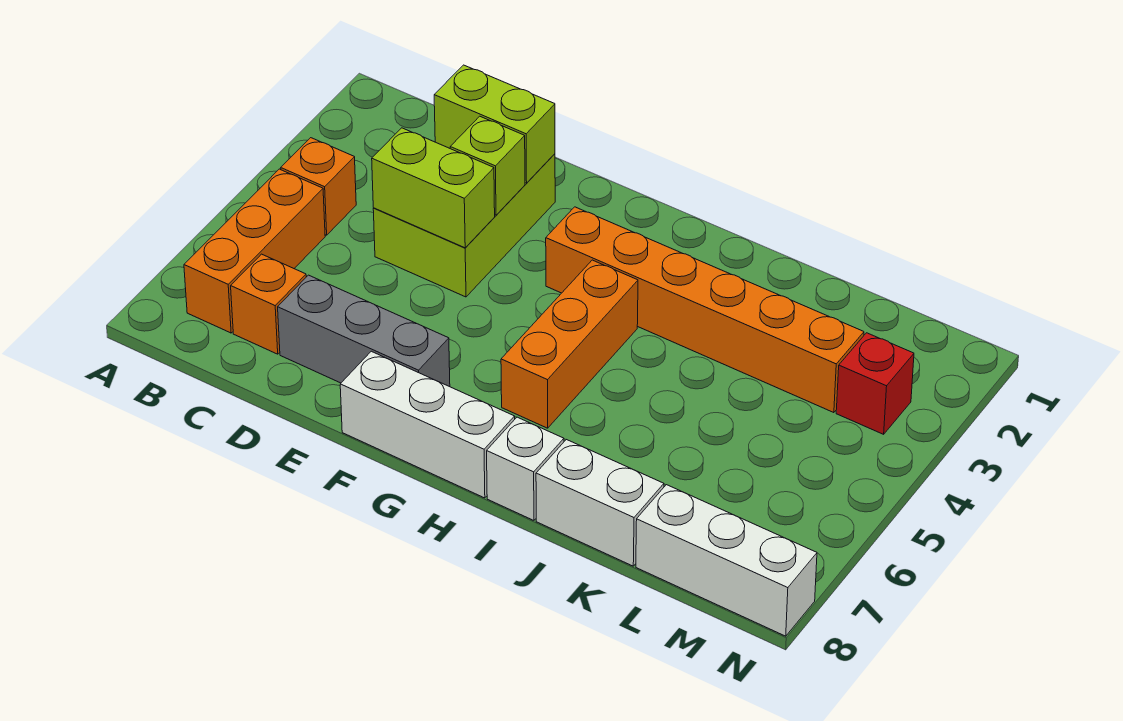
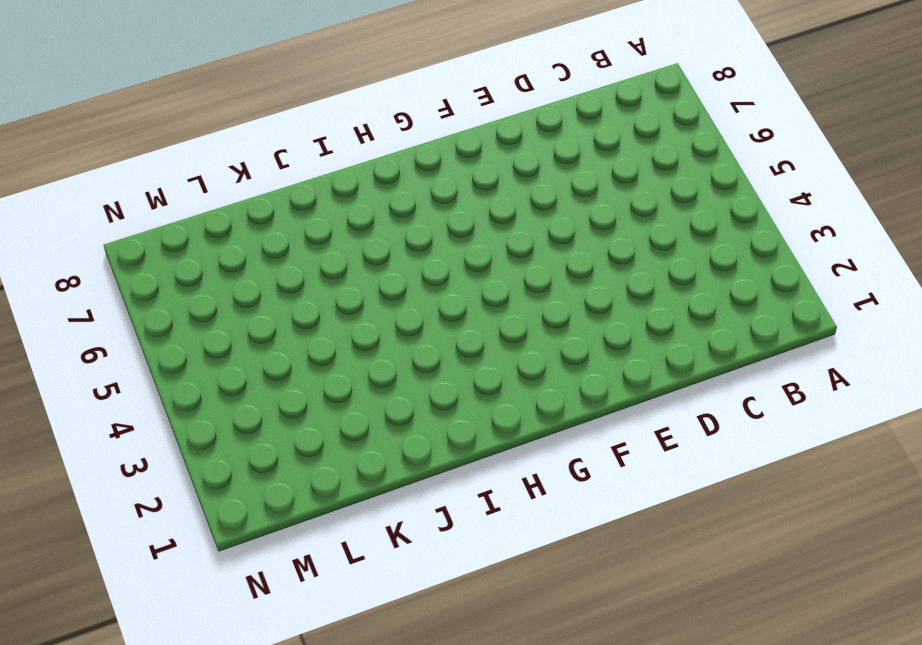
none -> orange 1x1 brick [281,138,356,235]
none -> orange 1x3 brick [184,169,325,333]
none -> orange 1x1 brick [231,254,306,354]

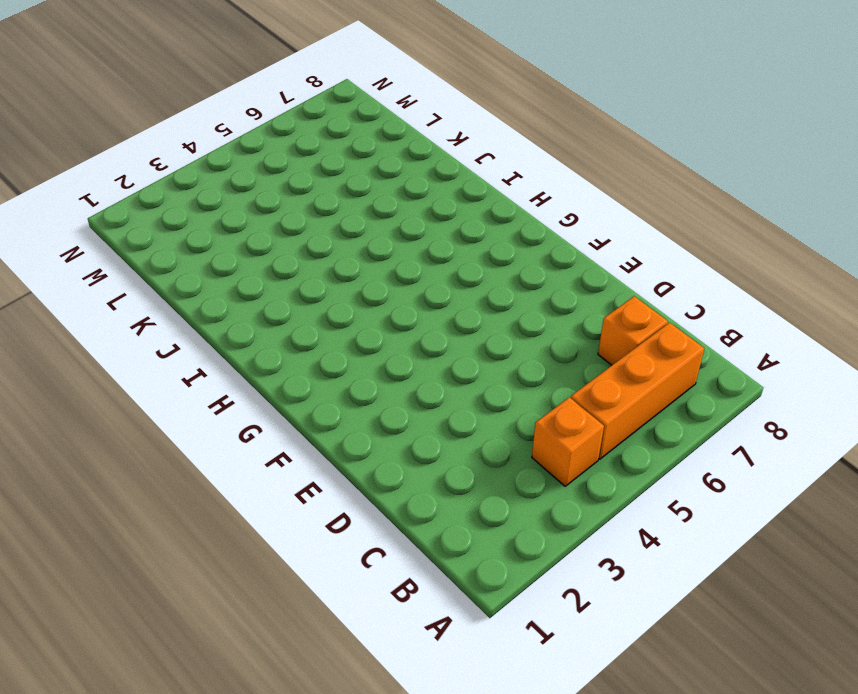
none -> lime 2x3 brick [373,154,555,297]
none -> grey 1x3 brick [278,275,450,387]
none -> white 1x3 brick [340,351,515,498]

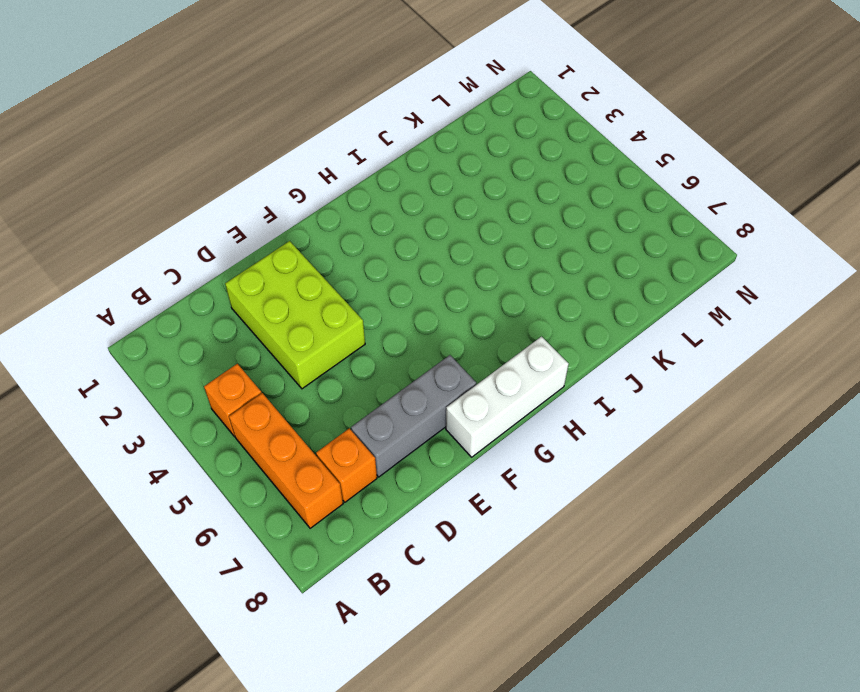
none -> orange 1x6 brick [546,207,864,413]
none -> orange 1x3 brick [501,260,638,428]
none -> white 1x1 brick [487,417,564,520]

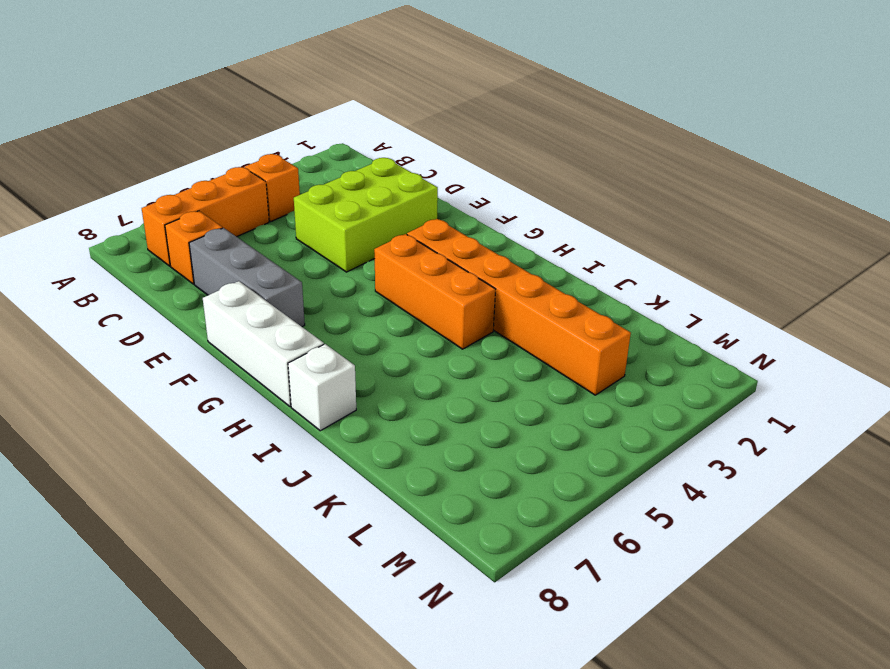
orange 1x3 brick [374,234,496,349] -> orange 1x3 brick turned to [501,260,638,428]
none -> white 1x2 brick [536,440,664,566]
none -> white 1x3 brick [636,485,817,636]
none -> red 1x1 brick [836,333,914,434]

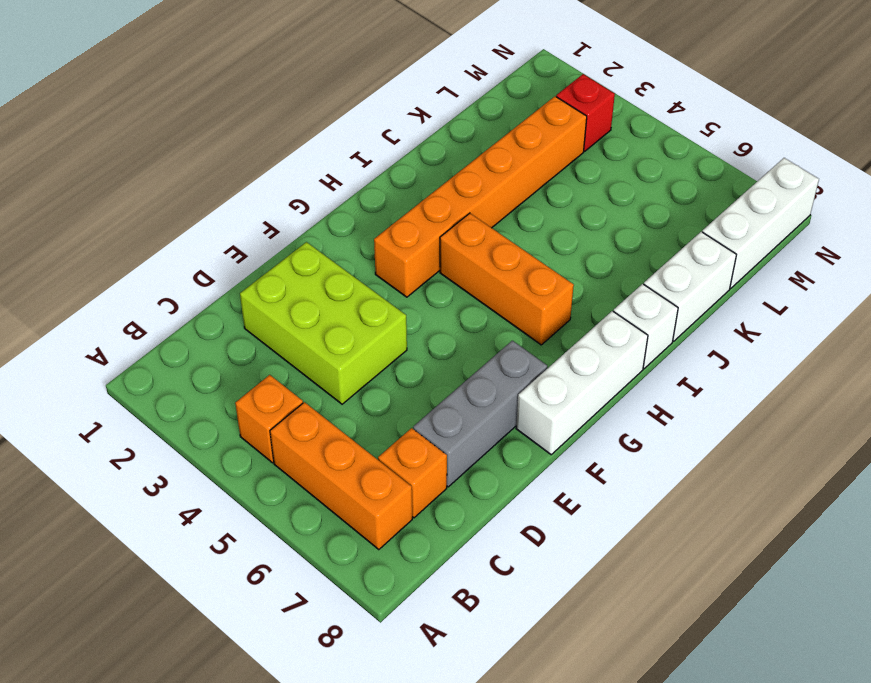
none -> lime 1x2 brick [434,65,555,183]
none -> lime 1x2 brick [372,128,495,248]
none -> lime 1x1 brick [450,116,525,215]

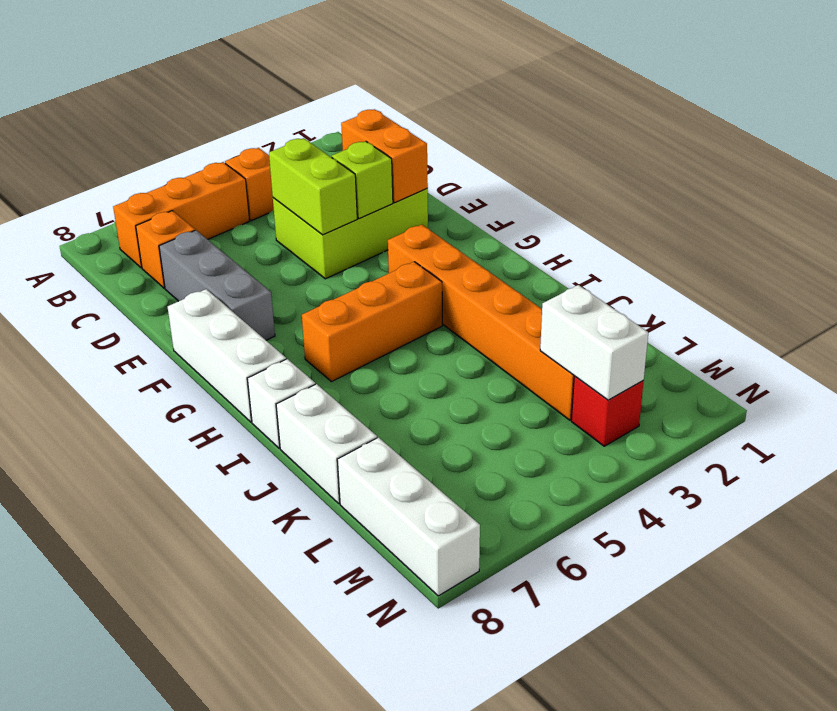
orange 1x2 brick [341,109,428,203] -> lime 1x2 brick [434,65,555,183]
white 1x2 brick [540,285,648,400] -> none

